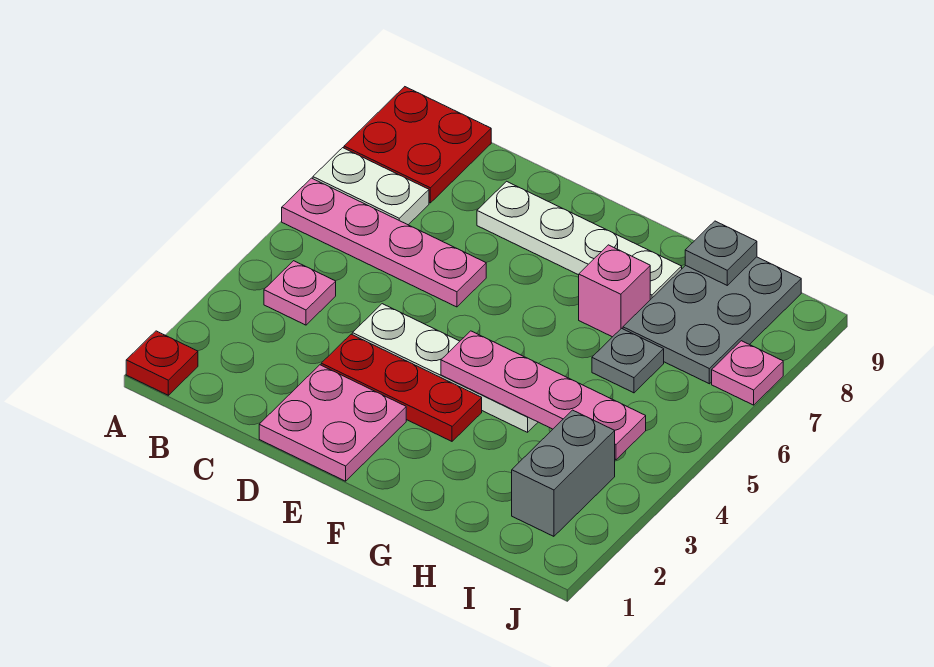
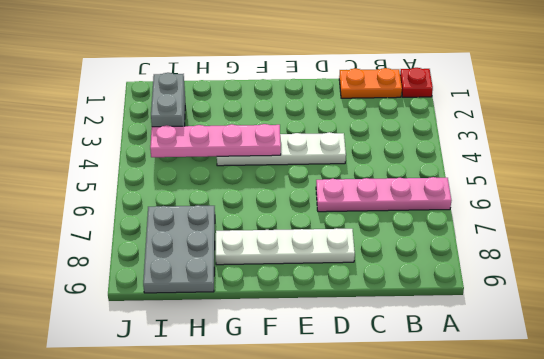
orange 1x2 plate [339,68,402,98] -> none
none -> white 1x2 plate [313,148,429,225]
none -> red 2x2 plate [344,87,491,203]
none -> pink 1x1 plate [264,261,336,325]

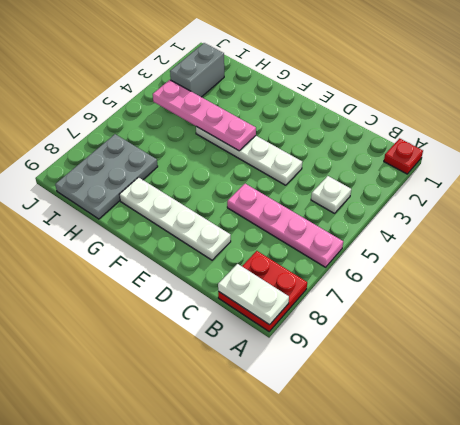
white 1x2 plate [218,264,289,325] -> white 1x2 plate moved to [313,148,429,225]
white 1x1 plate [311,176,351,213] -> pink 1x1 plate [264,261,336,325]
none -> pink 2x2 plate [259,365,406,481]
none -> red 1x3 plate [321,334,482,441]
none -> pink 1x1 brick [579,245,650,337]

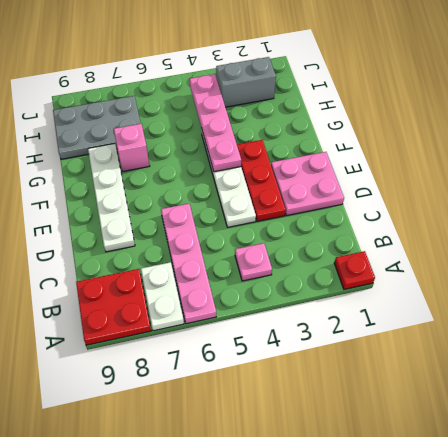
none -> grey 1x1 plate [592,328,664,393]
none -> pink 1x1 plate [712,341,783,405]
none -> grey 1x1 plate [685,221,757,285]

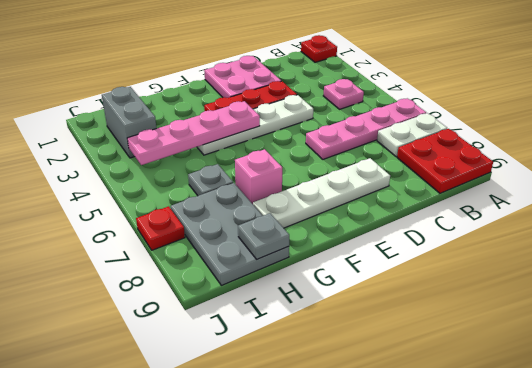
red 1x1 plate [136,206,185,250] -> pink 1x1 plate [712,341,783,405]

